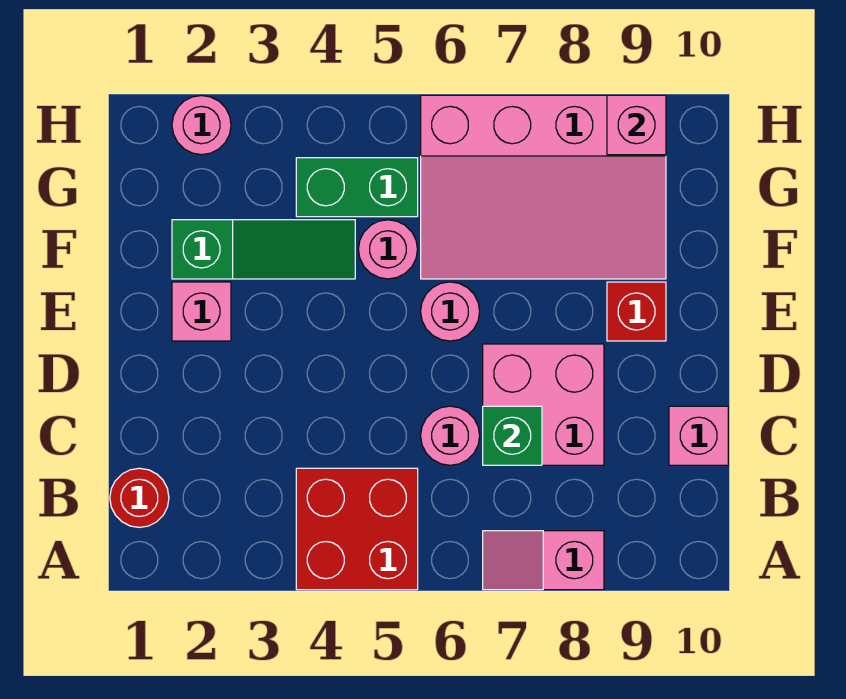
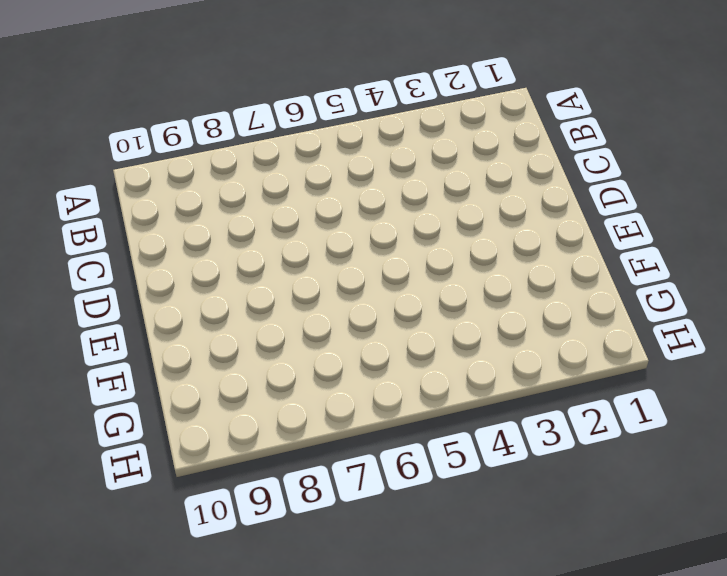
none -> red 2x2 brick [296,468,418,590]
none -> pink 1x2 slope [483,531,604,590]
none -> red 1x1 round brick [110,468,169,527]

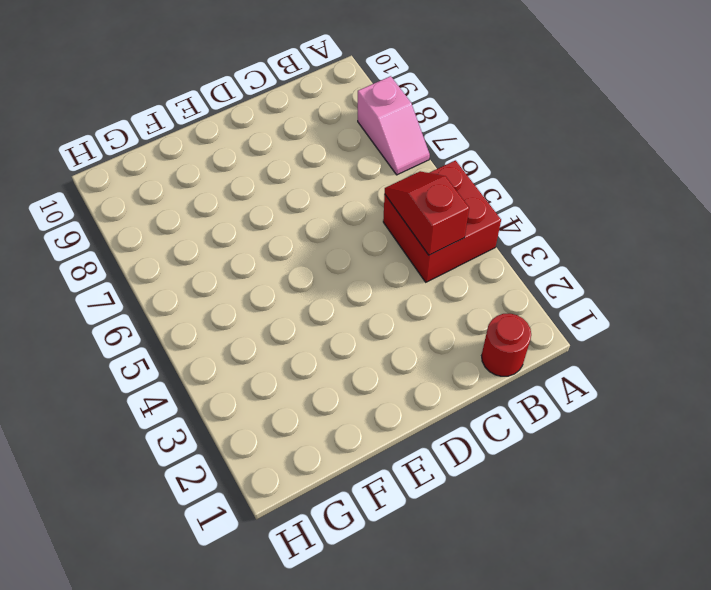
red 1x2 slope [385,171,469,255] -> none
none -> pink 1x1 round brick [421,406,480,465]
none -> pink 2x2 brick [483,344,604,465]
none -> pink 1x1 brick [669,406,728,465]

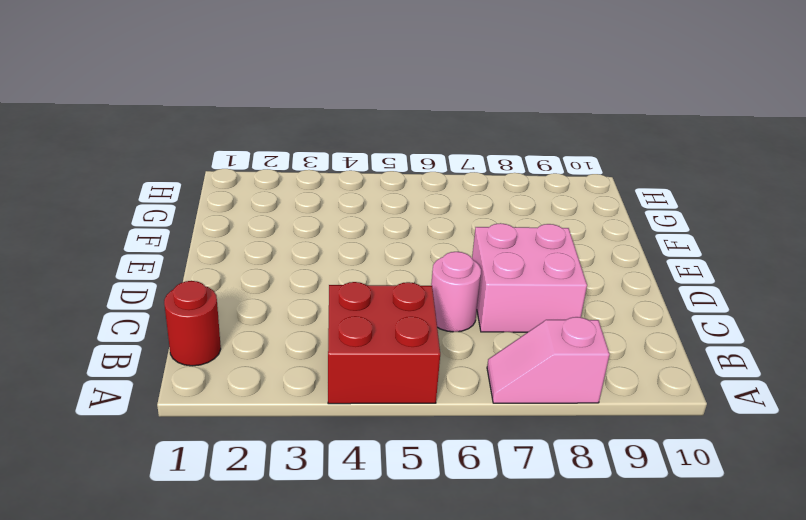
none -> pink 1x1 brick [669,406,728,465]
none -> pink 1x1 brick [172,282,231,341]
none -> pink 1x1 round brick [421,282,480,341]

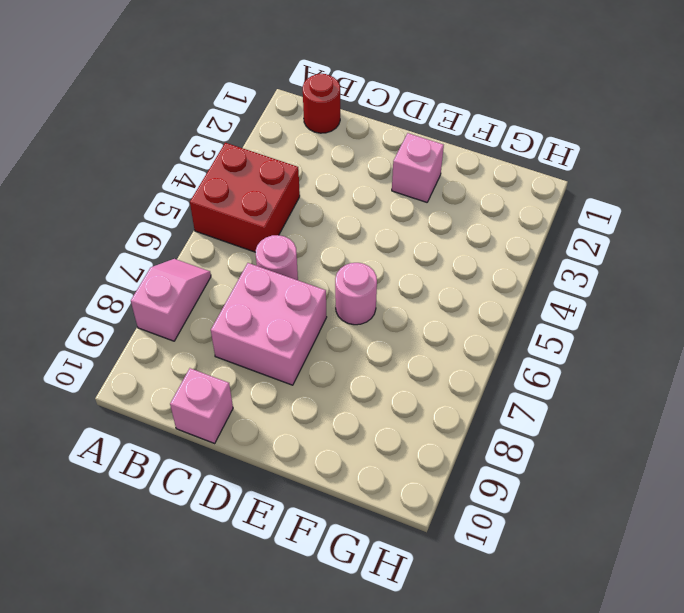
none -> red 1x1 brick [607,282,666,341]
none -> green 1x3 slope [172,220,355,279]
none -> pink 1x1 round brick [358,220,418,279]

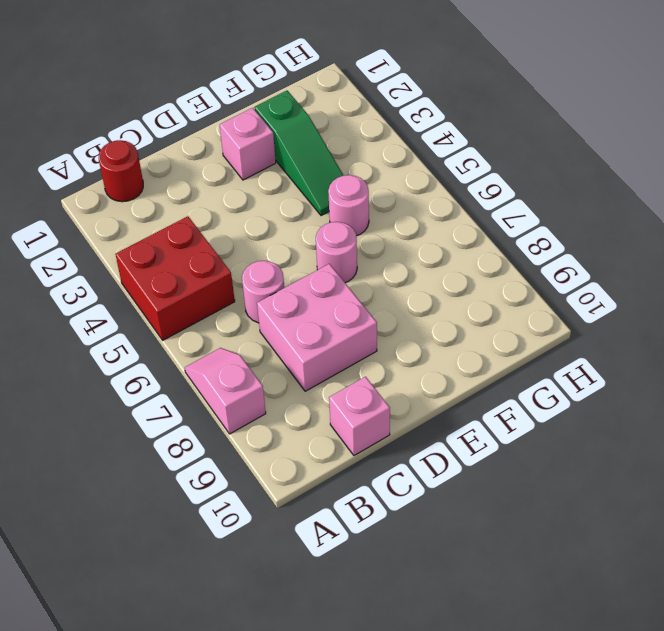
none -> red 1x1 brick [607,282,666,341]
none -> pink 3x4 slope [421,95,666,279]
none -> green 1x2 brick [296,158,418,217]

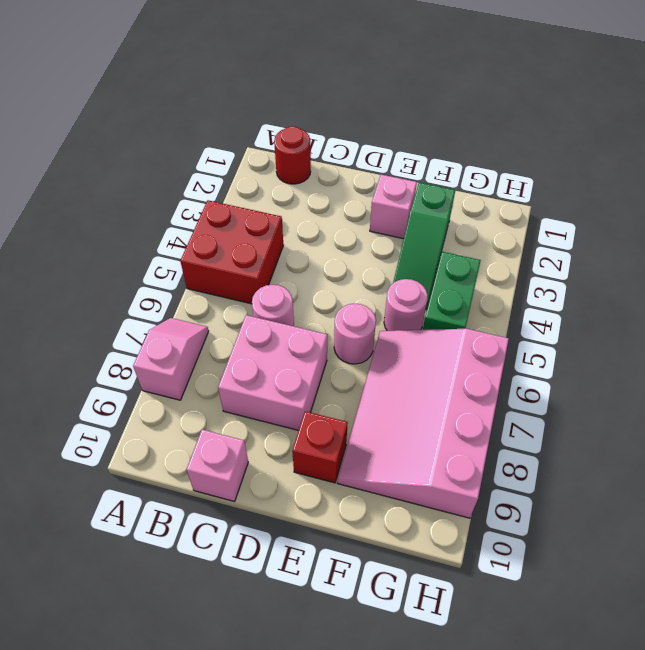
none -> pink 1x1 round brick [172,96,231,155]
none -> green 1x1 brick [483,406,542,465]
none -> pink 1x1 brick [607,95,666,155]

